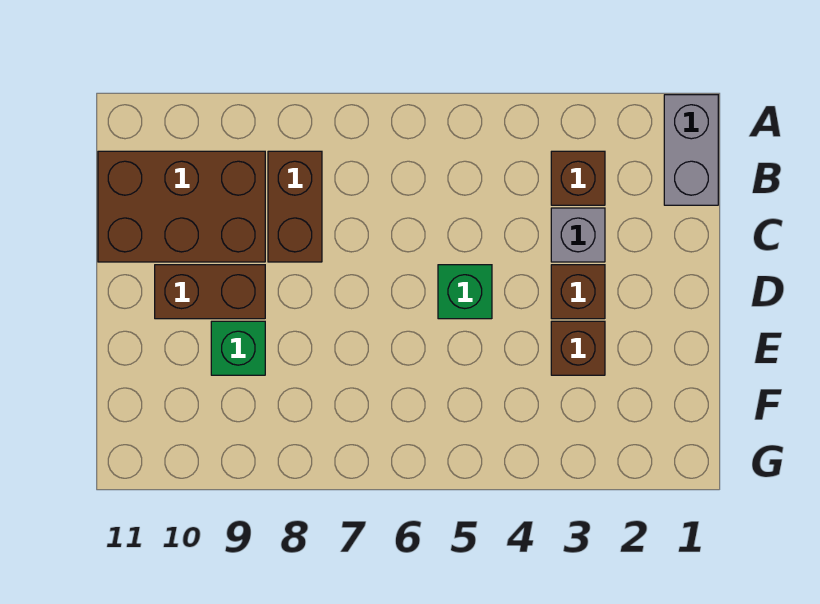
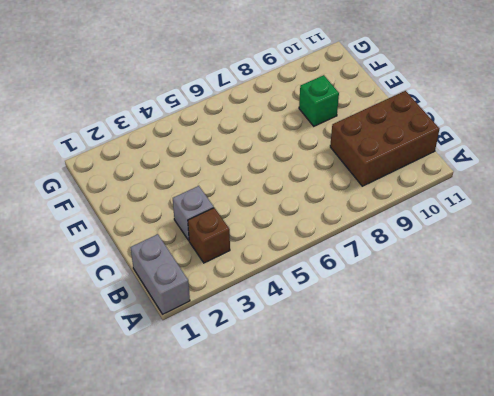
none -> brown 1x2 brick [268,151,322,262]
none -> brown 1x1 brick [551,265,605,319]

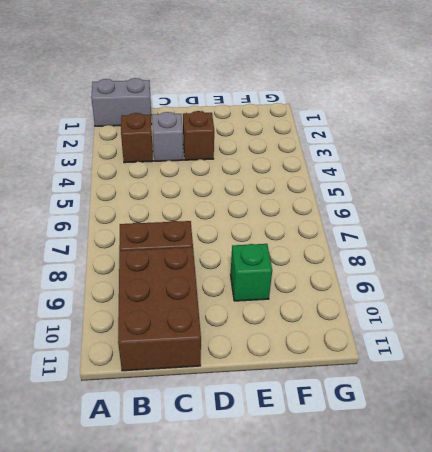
none -> green 1x1 brick [438,265,492,319]
none -> brown 1x2 brick [155,265,265,319]

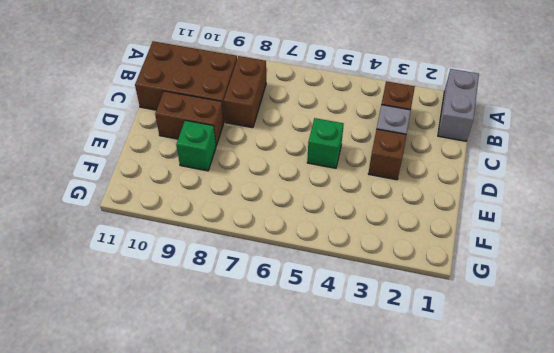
none -> brown 1x1 brick [551,321,605,375]

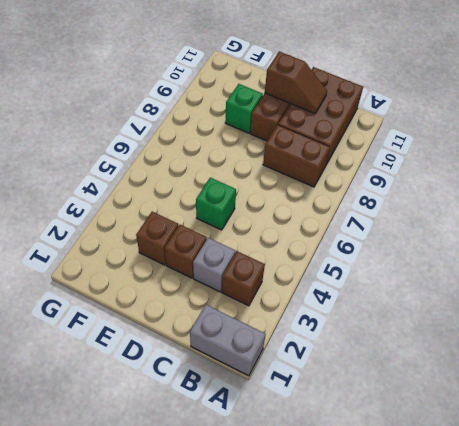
brown 1x2 slope [265,51,327,114] -> none

